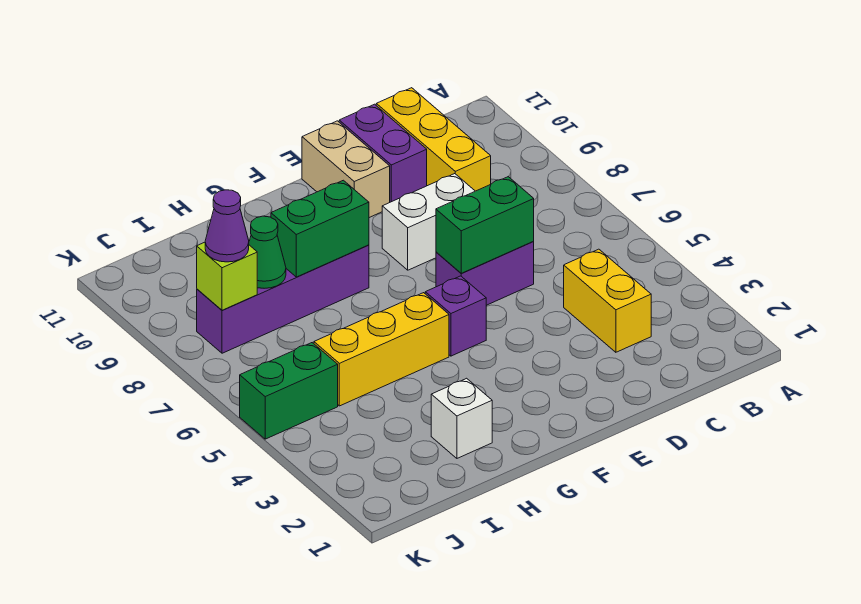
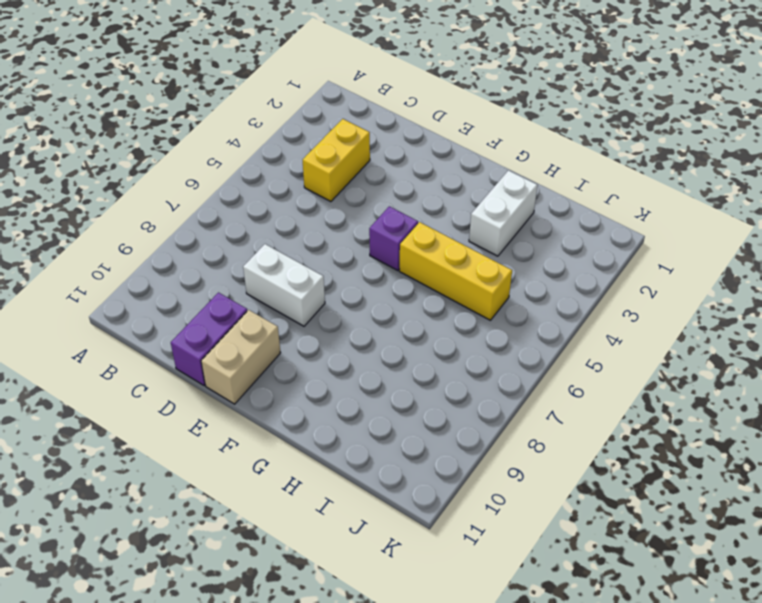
white 1x2 brick [469,170,538,256] -> white 1x1 brick [431,378,492,458]
none -> yellow 1x3 brick [376,88,491,191]
none -> purple 1x2 brick [436,241,534,305]
none -> purple 1x4 brick [197,245,369,353]

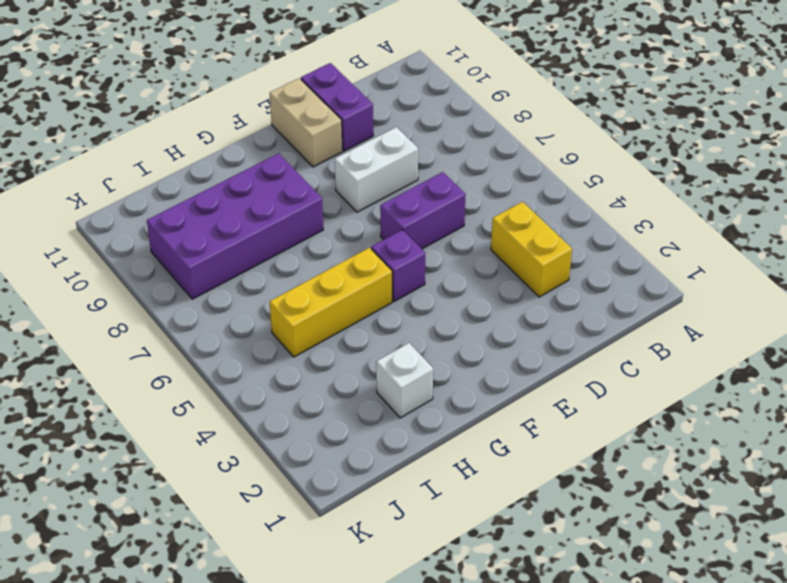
purple 2x4 brick [147,153,323,299] -> purple 1x4 brick [197,245,369,353]
none -> yellow 1x3 brick [376,88,491,191]
none -> green 1x2 brick [240,343,338,439]
none -> green 1x2 brick [436,177,534,273]

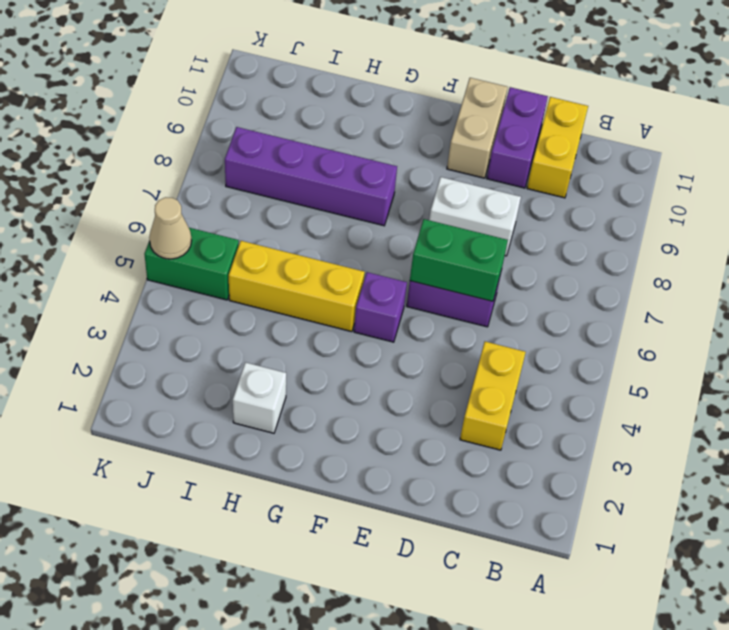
yellow 1x2 brick [527,97,588,198] -> yellow 1x3 brick [376,88,491,191]
tan 1x1 cone [149,197,192,259] -> none
none -> green 1x2 brick [271,180,369,277]
none -> green 1x1 cone [249,216,286,288]
none -> lime 1x1 brick [197,242,257,310]

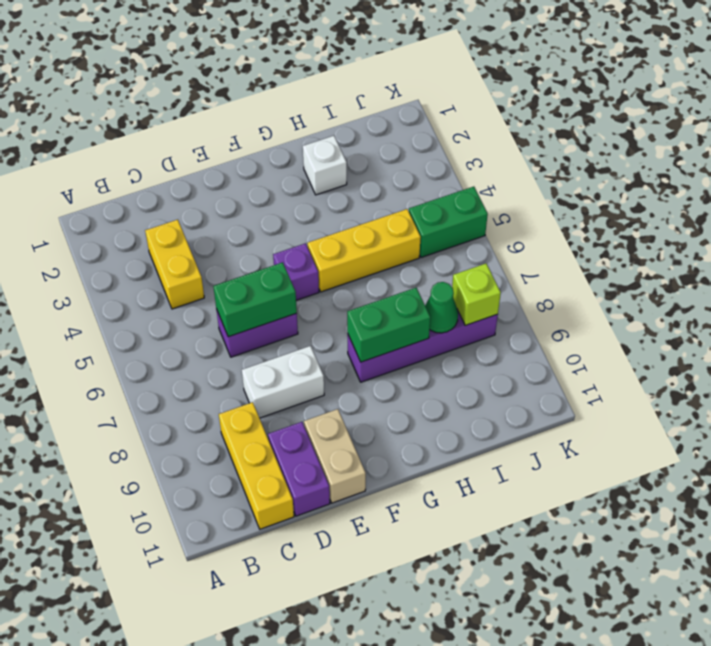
none -> purple 1x1 cone [205,190,249,262]

